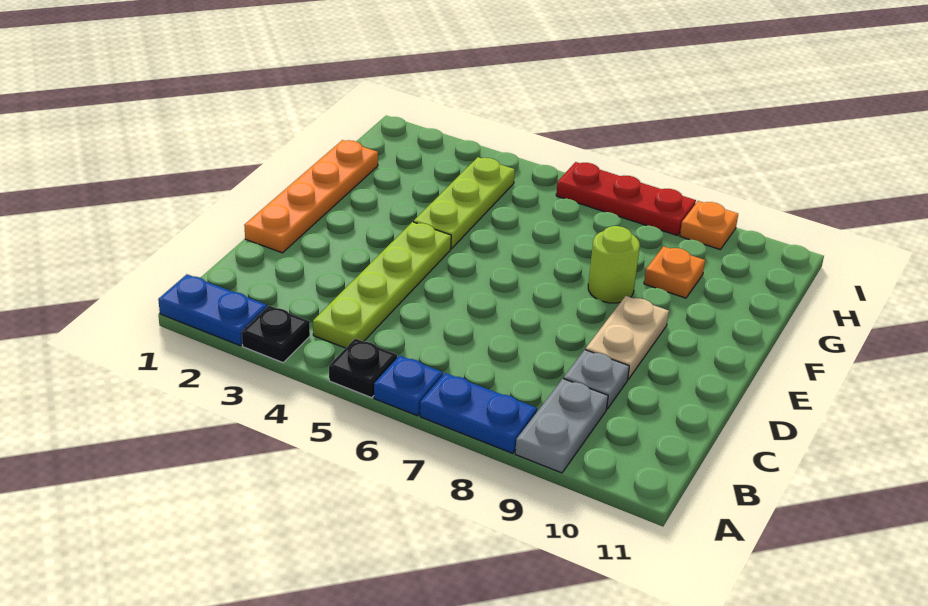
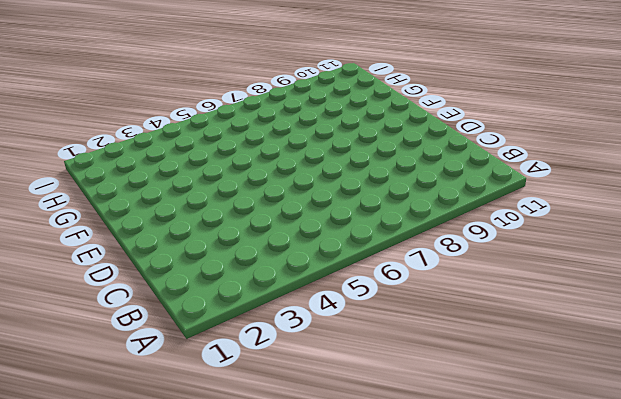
none -> blue 1x2 plate [158,274,267,346]
none -> black 1x1 plate [242,306,310,363]
none -> black 1x1 plate [329,339,397,398]

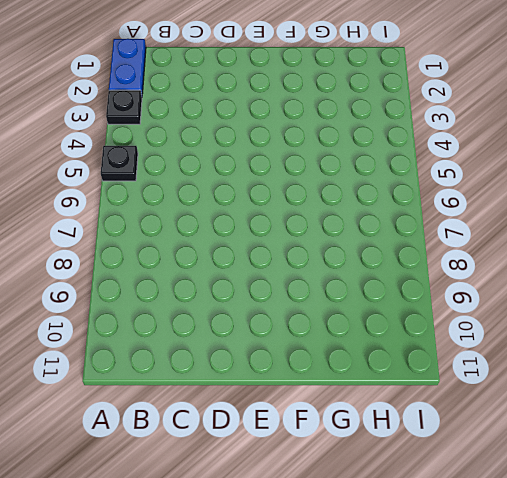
none -> blue 1x1 plate [374,355,443,416]
none -> blue 1x2 plate [420,373,537,454]
none -> grey 1x2 plate [515,379,608,473]

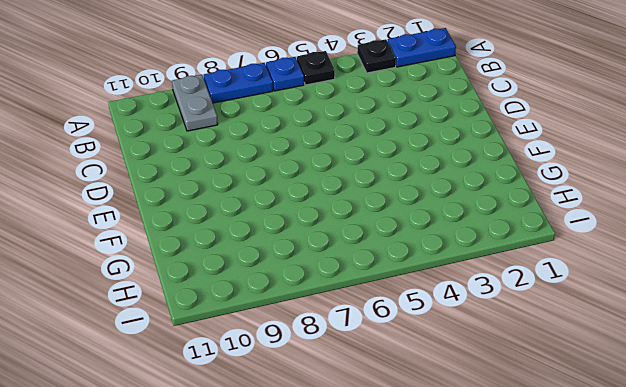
none -> lime 1x4 plate [313,222,451,348]
none -> grey 1x1 plate [563,350,629,409]
none -> orange 1x4 plate [244,140,378,253]

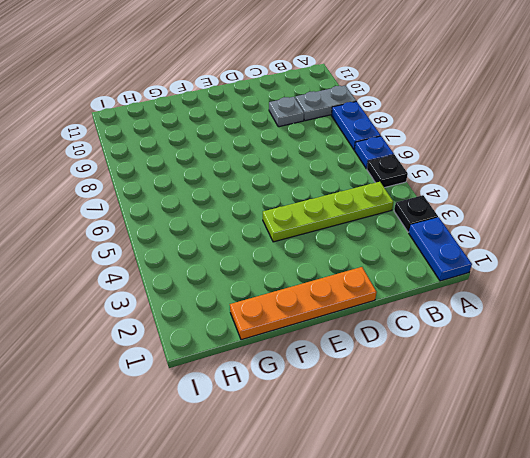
none -> tan 1x2 plate [585,296,669,379]
none -> lime 1x3 plate [414,157,515,249]
none -> lime 1x1 round brick [588,226,640,303]

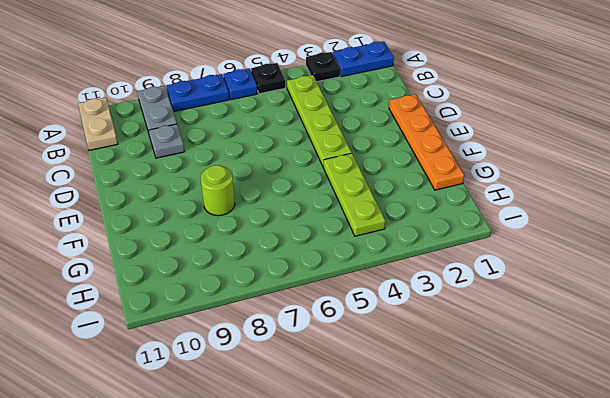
tan 1x2 plate [78,98,118,150] -> tan 1x2 plate moved to [585,296,669,379]
none -> orange 1x1 plate [644,246,705,298]
none -> red 1x3 plate [556,162,696,236]
none -> orange 1x1 plate [680,201,738,250]

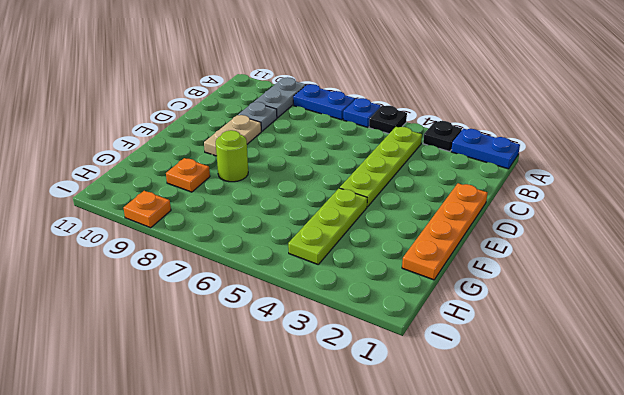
none -> red 1x3 plate [556,162,696,236]

